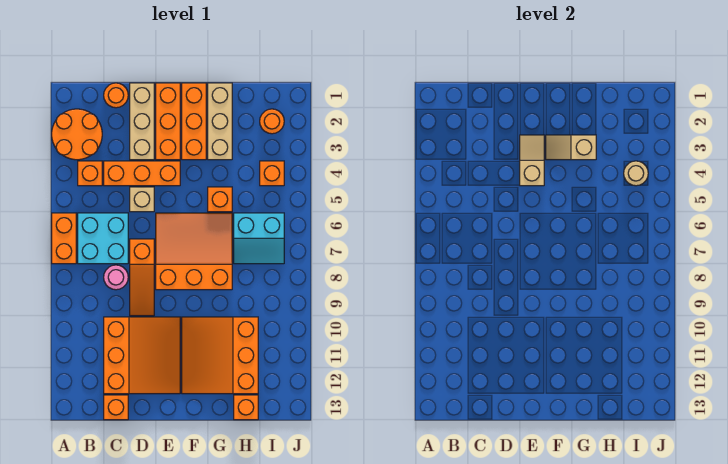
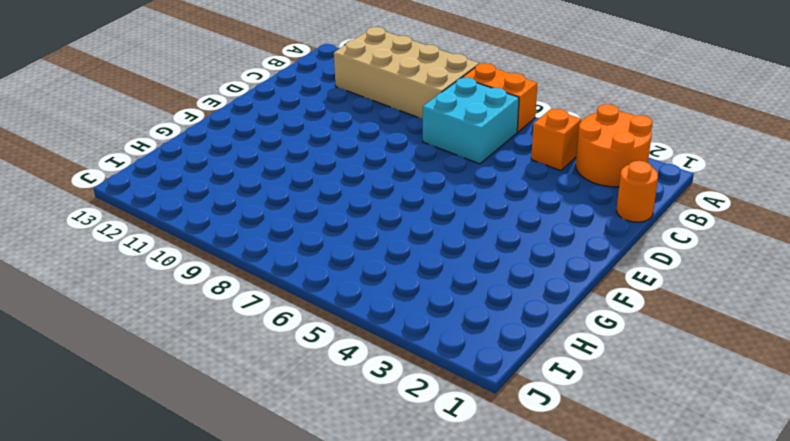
tan 2x4 brick [334,27,479,118] -> none
none -> orange 1x3 brick [104,161,180,186]
none -> pink 1x1 round brick [104,265,128,290]
none -> orange 3x3 slope [104,317,180,394]

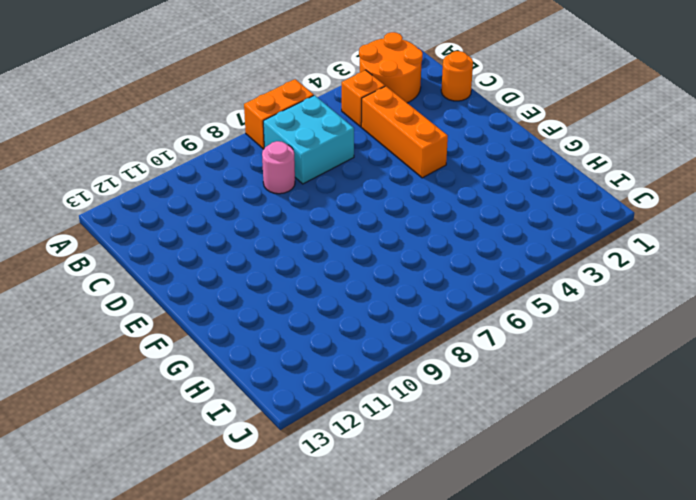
none -> orange 3x3 slope [104,317,180,394]
none -> orange 1x1 brick [104,395,128,420]
none -> tan 1x3 brick [130,83,154,160]

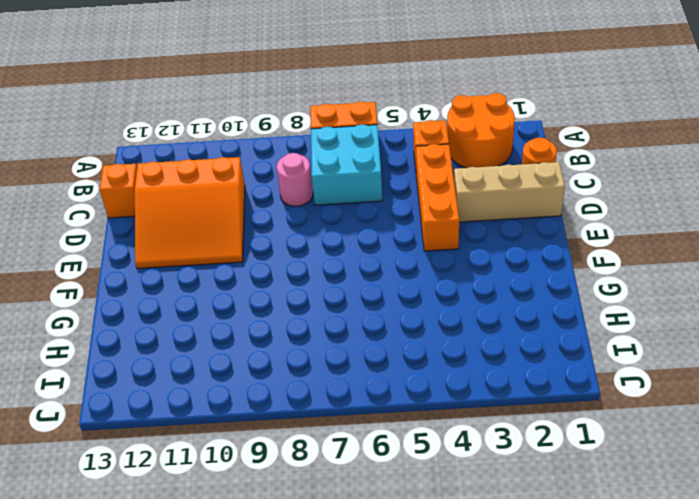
none -> tan 1x1 brick [130,187,154,212]
none -> orange 1x3 slope [130,239,154,316]
none -> orange 1x3 brick [156,83,180,160]

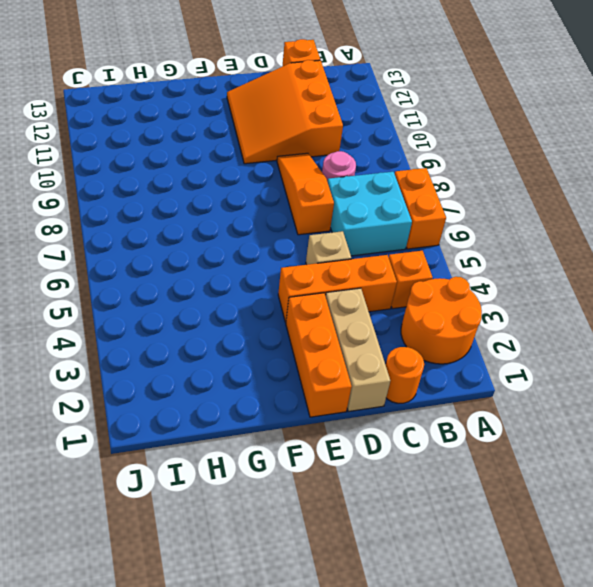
none -> orange 3x3 slope [156,213,232,290]
none -> orange 1x3 brick [182,83,206,160]
none -> orange 3x3 slope [182,317,258,394]

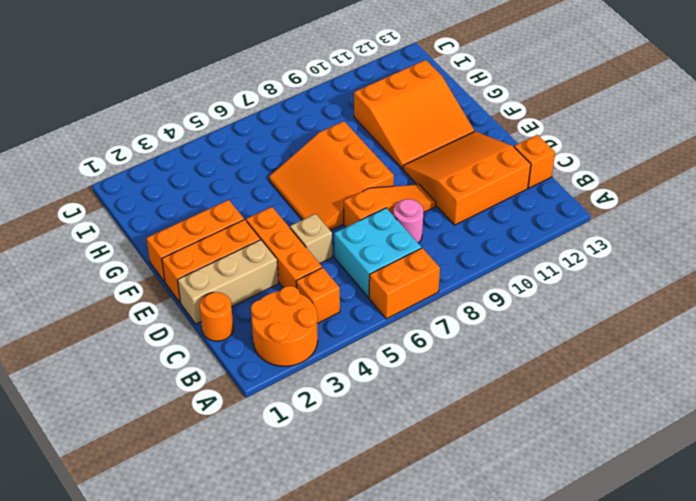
none -> tan 1x3 brick [208,83,232,160]
none -> orange 1x1 brick [208,187,232,212]
none -> cyan 2x2 slope [234,213,284,264]

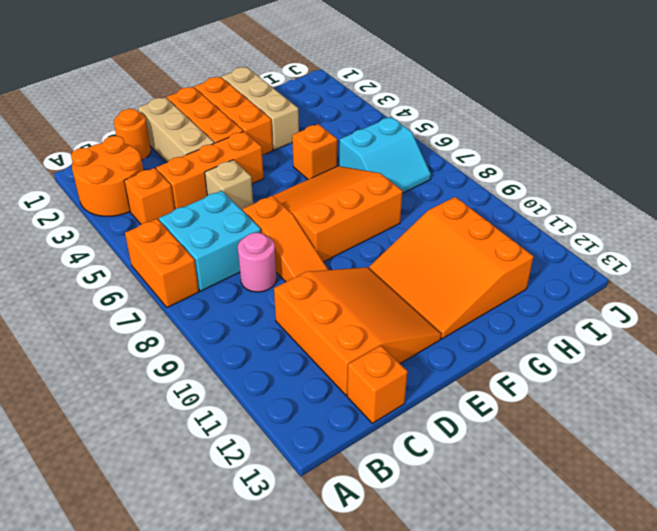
none -> orange 1x1 brick [234,395,258,420]
none -> orange 1x1 round brick [260,109,284,134]
none -> orange 1x1 brick [260,161,284,186]

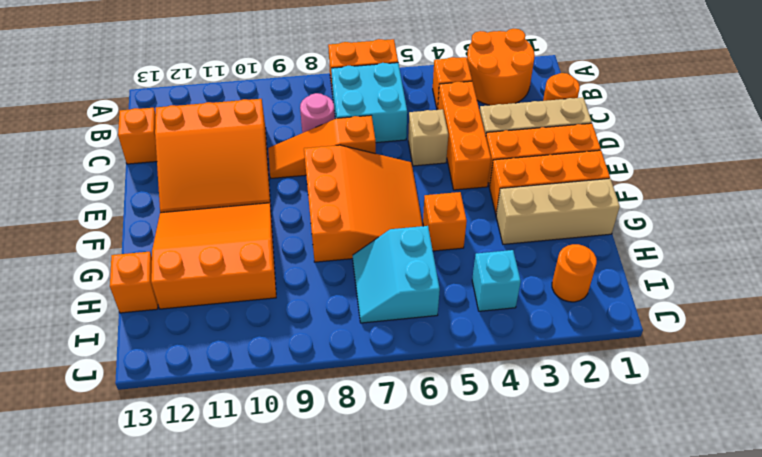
cyan 1x1 brick [472,250,521,311] -> orange 1x1 brick [260,161,284,186]
none -> tan 1x2 slope [520,135,544,186]
none -> tan 1x2 slope [546,135,596,160]
none -> tan 1x1 round brick [624,161,648,186]

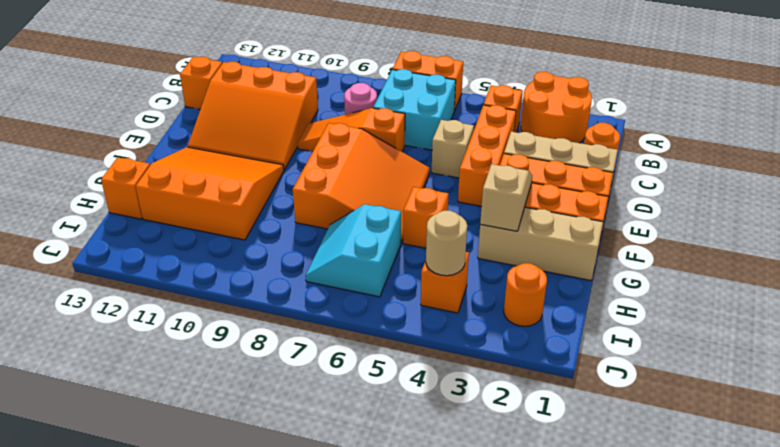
none -> tan 1x2 slope [520,135,544,186]

